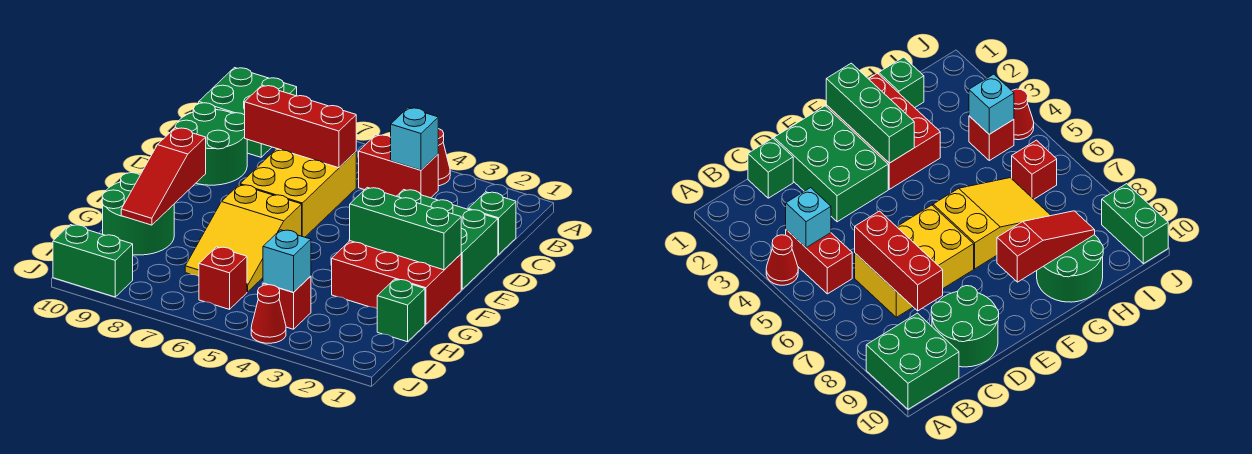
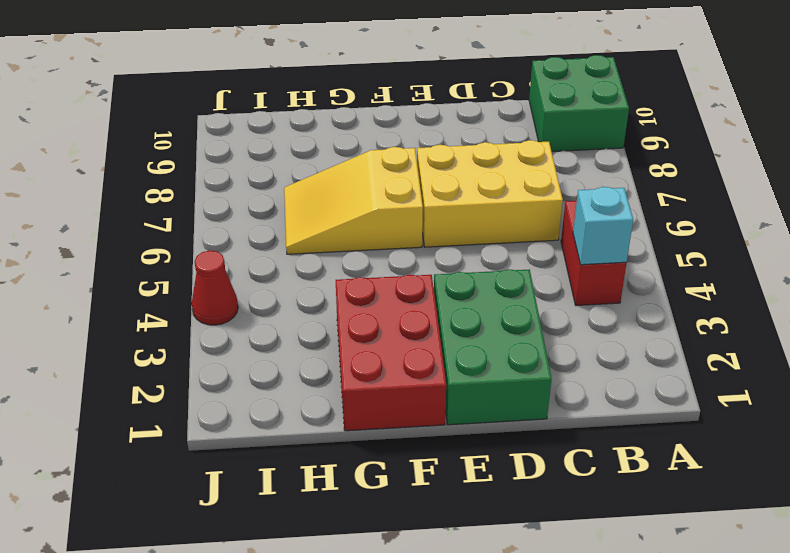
none -> red 1x1 cone [438,129,450,186]
none -> green 1x1 brick [468,192,516,254]
none -> green 2x2 round brick [175,103,247,185]

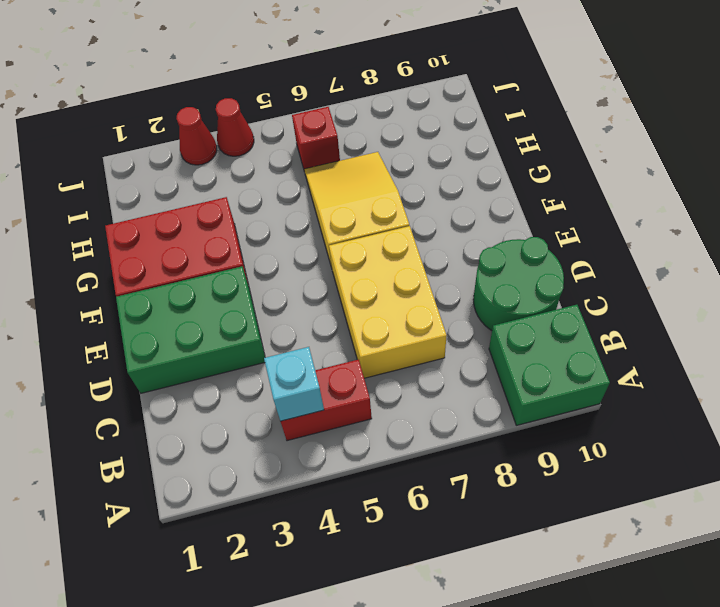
red 1x1 cone [176,107,217,165] -> red 1x1 cone moved to [438,129,450,186]
none -> green 1x1 brick [468,192,516,254]
none -> green 2x2 round brick [102,173,174,255]
none -> green 1x1 brick [377,279,425,342]

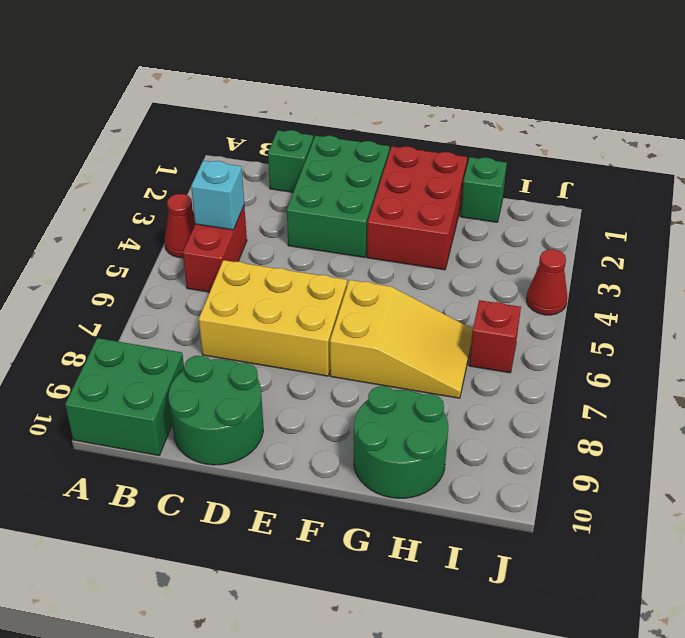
none -> red 1x1 brick [263,276,311,329]
none -> green 1x2 brick [53,225,133,297]
none -> red 1x3 brick [245,85,356,168]

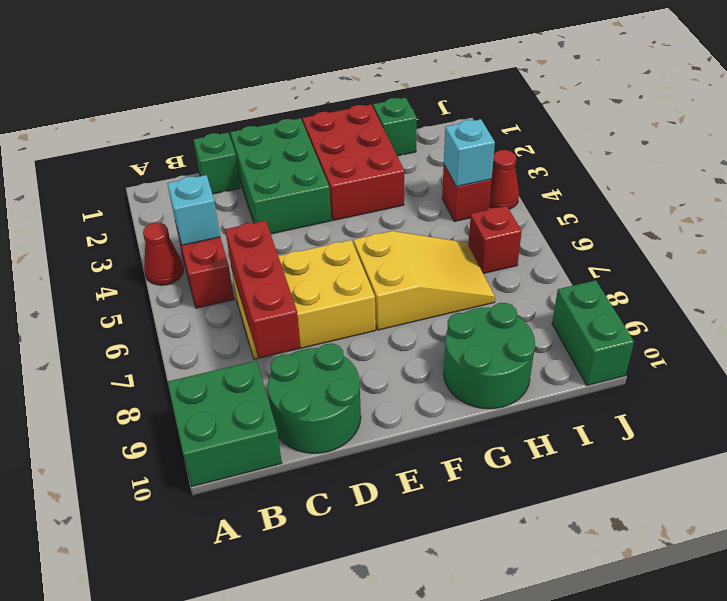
none -> green 1x3 brick [350,187,461,270]
none -> red 1x3 slope [121,127,206,225]

